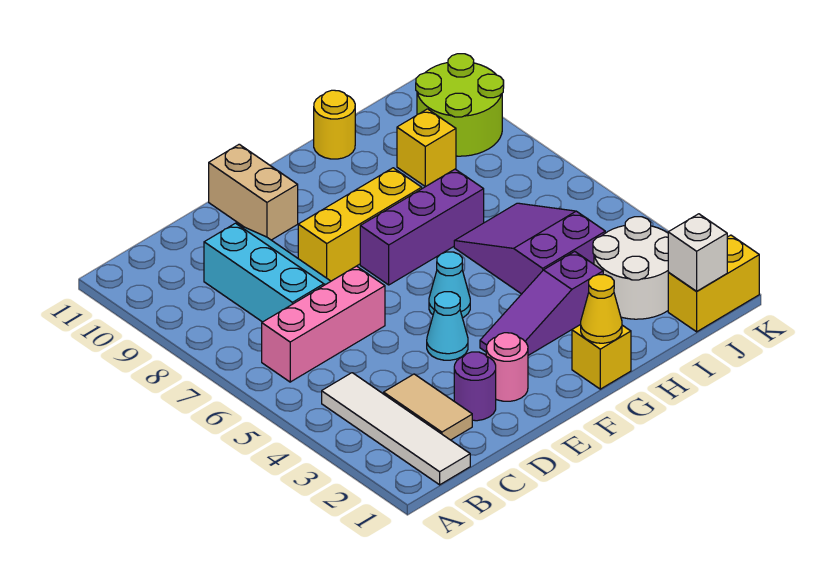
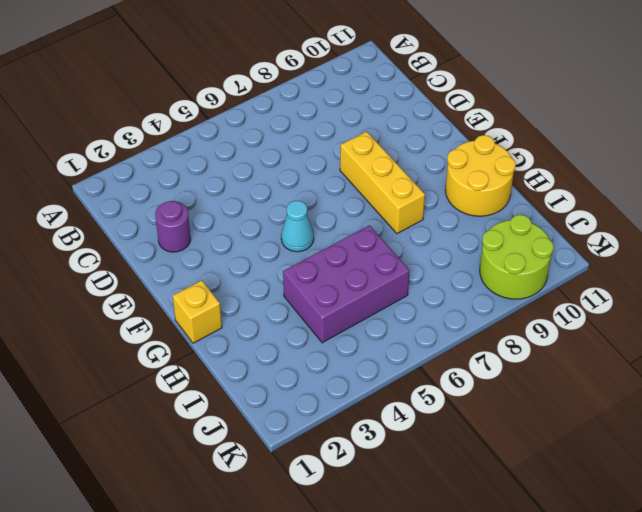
yellow 2x2 round brick [446,135,516,216] -> yellow 1x1 round brick [314,90,355,159]
purple 2x3 brick [283,225,410,343] -> purple 2x3 slope [454,203,605,294]
none -> white 1x4 tile [322,373,470,485]
none -> pink 1x3 brick [262,266,385,382]
none -> tan 1x2 tile [384,374,472,440]

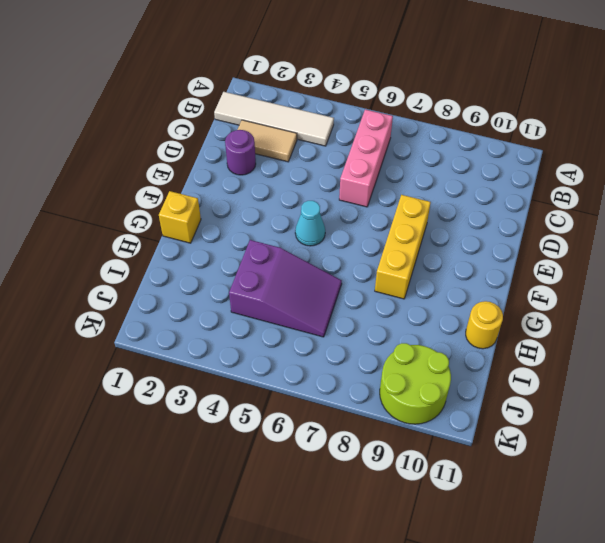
none -> cyan 2x3 slope [204,223,331,322]
none -> pink 1x1 round brick [486,333,528,401]
none -> cyan 1x1 cone [427,292,468,360]

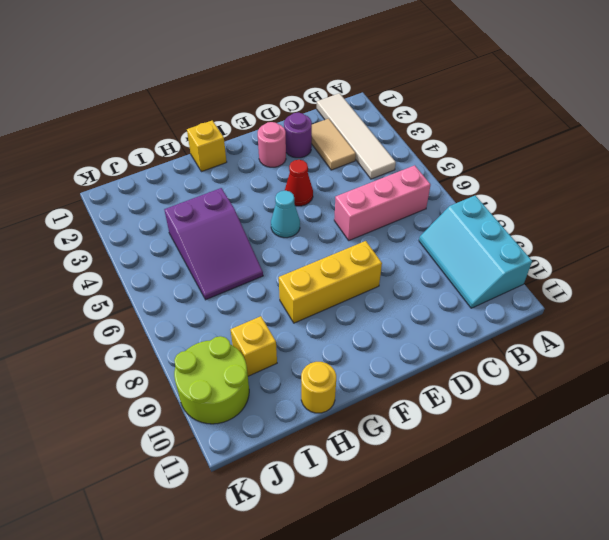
cyan 2x3 slope [419,196,532,308] -> cyan 2x3 slope moved to [204,223,331,322]
red 1x1 cone [285,160,313,206] -> cyan 1x1 cone [427,292,468,360]
none -> tan 1x2 brick [209,144,298,240]
none -> purple 1x3 slope [480,251,603,355]
none -> purple 1x3 brick [360,169,484,285]

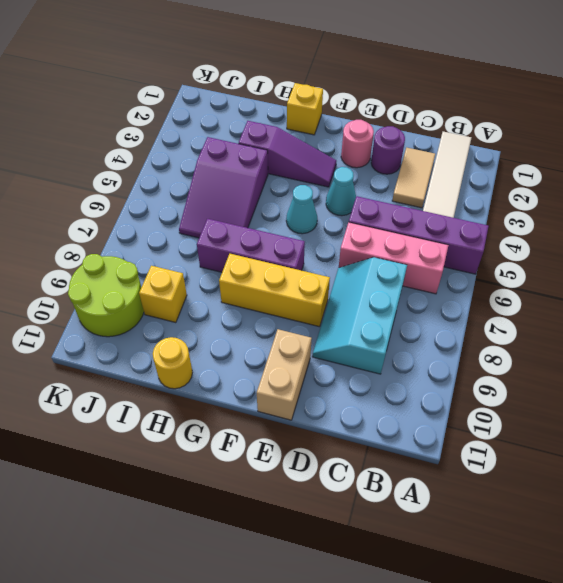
purple 1x4 brick [349,196,489,274] -> none
none -> white 2x2 round brick [593,217,669,319]
none -> yellow 1x2 brick [668,235,759,332]
none -> yellow 1x1 cone [580,275,622,343]

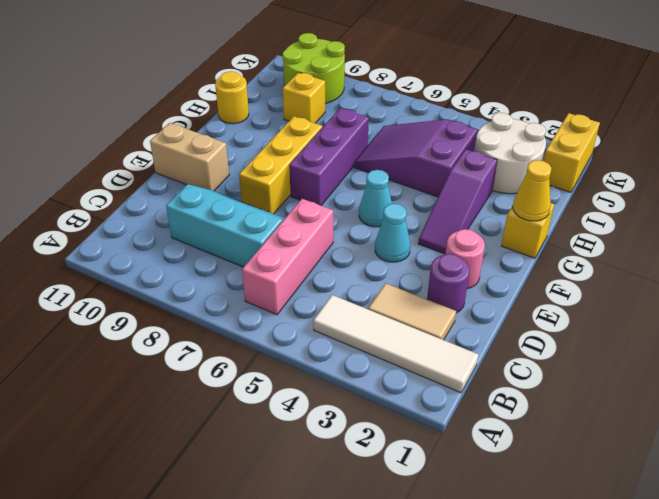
none -> white 1x1 brick [668,214,727,291]

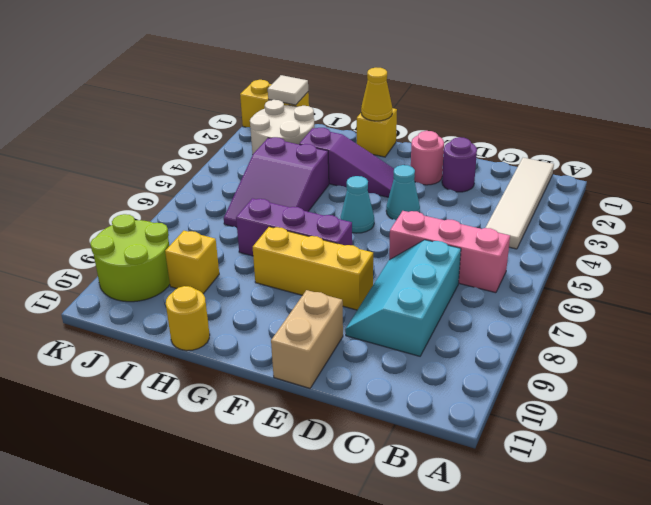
white 1x1 tile [268,75,308,105] -> white 1x1 brick [668,214,727,291]
none -> tan 1x2 tile [384,374,472,440]

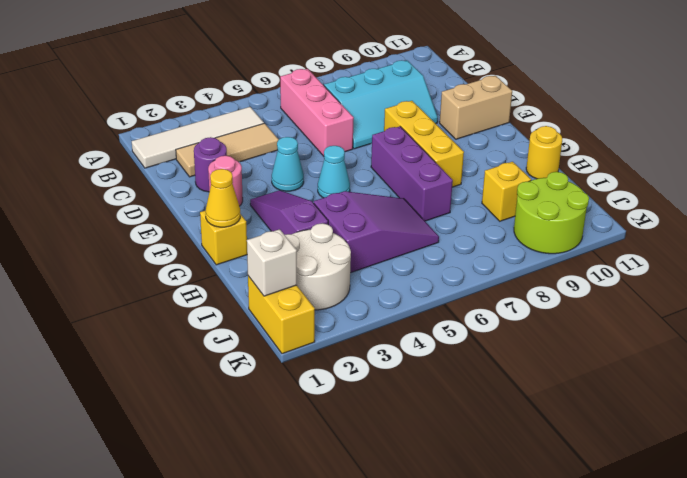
tan 1x3 tile [176,123,279,177] -> tan 1x2 tile [384,374,472,440]

